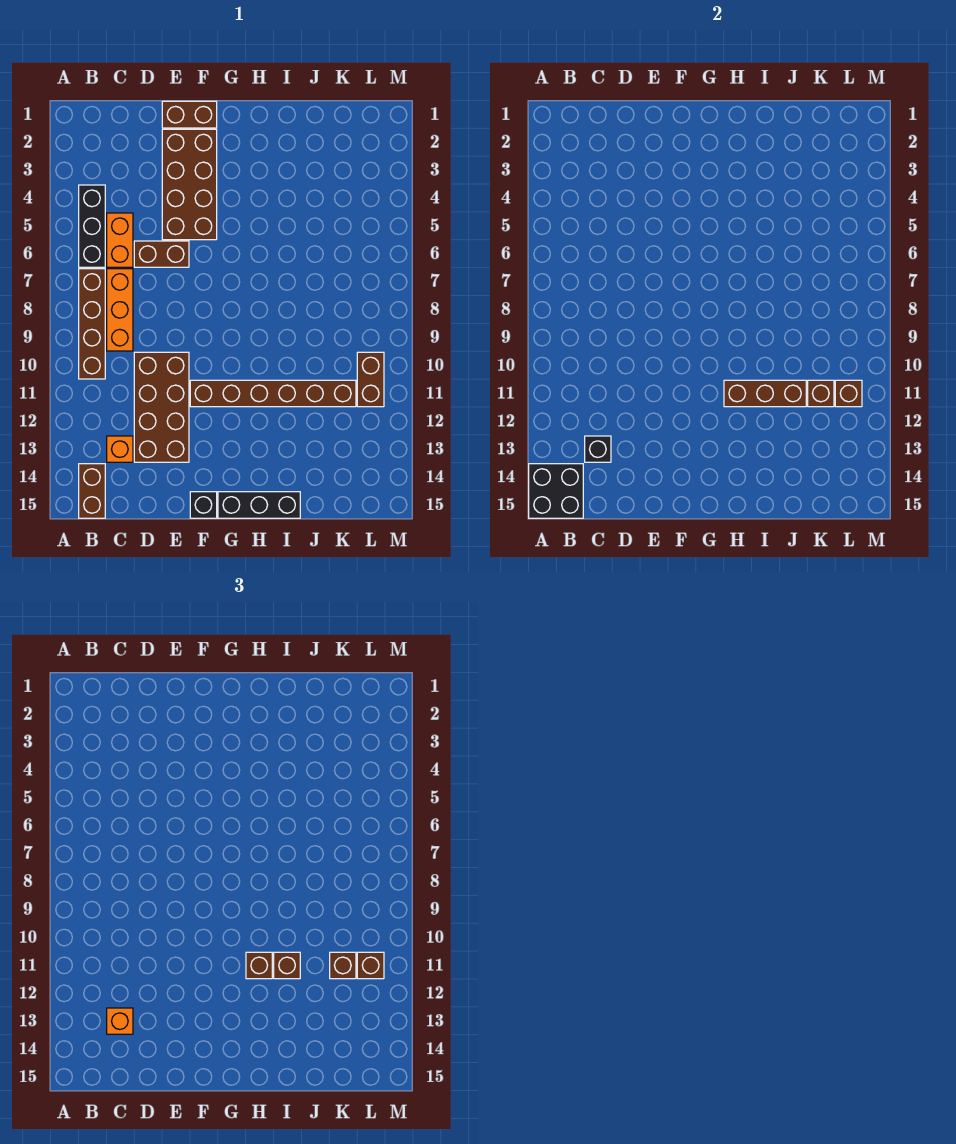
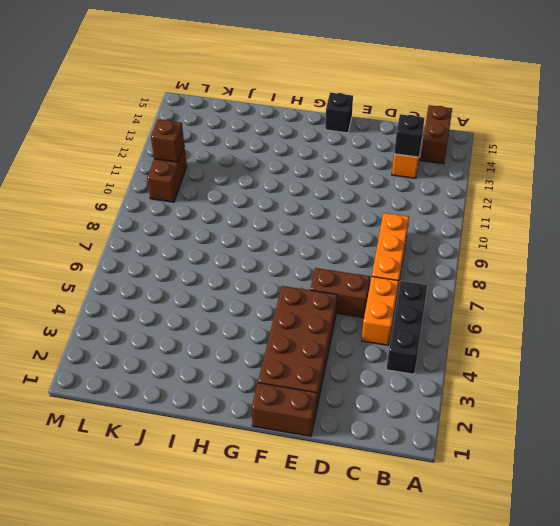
none -> brown 1x4 brick [79,269,105,379]
none -> brown 2x4 brick [134,352,189,462]
none -> brown 1x6 brick [190,380,356,407]

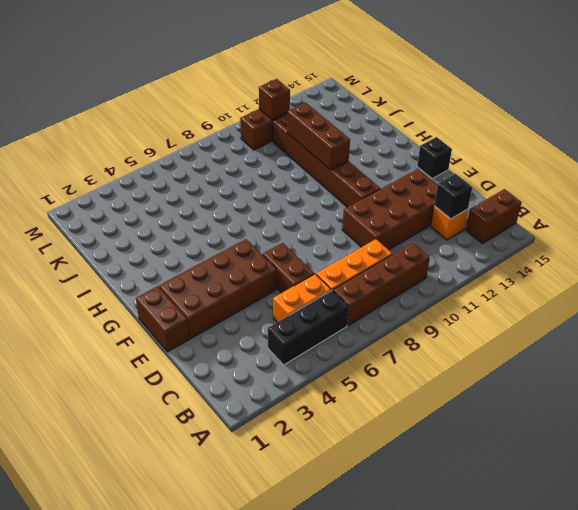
none -> black 1x3 brick [218,492,300,518]
none -> black 2x2 brick [529,464,583,518]
none -> brown 1x1 brick [808,380,834,407]

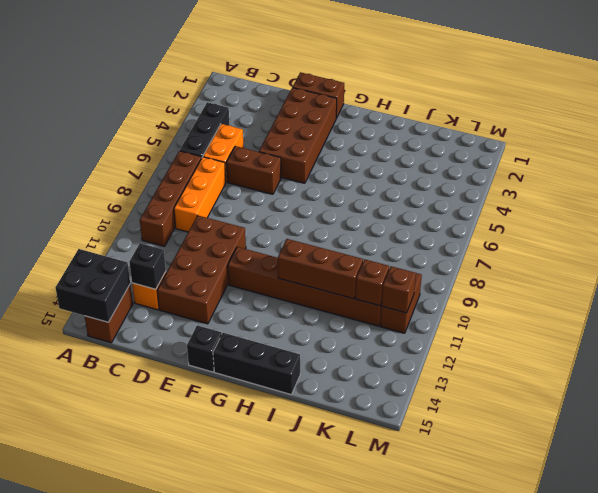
none -> orange 1x1 brick [107,1008,133,1034]
none -> brown 1x1 brick [246,952,272,979]
none -> brown 1x1 brick [274,952,300,979]

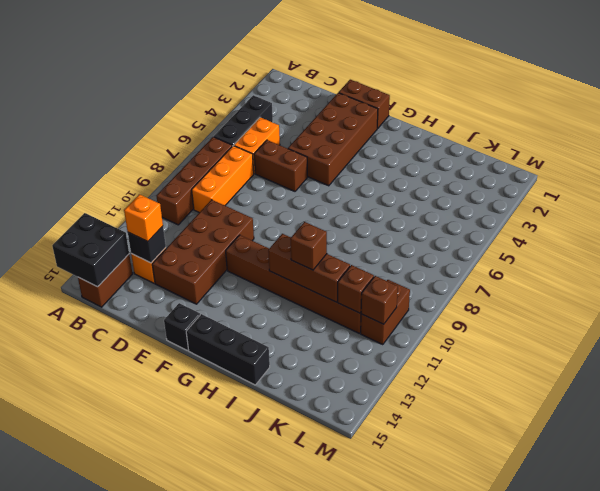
none -> brown 1x1 brick [246,952,272,979]
none -> brown 1x1 brick [330,952,356,979]
none -> brown 1x1 brick [357,952,384,979]

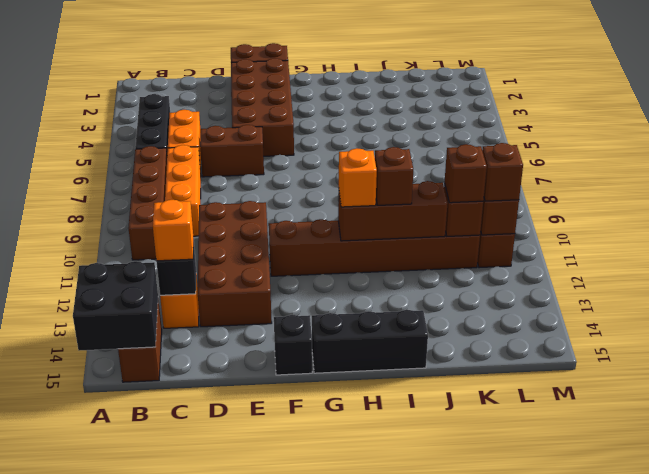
orange 1x1 brick [339,148,377,207] -> brown 1x1 brick [246,952,272,979]

